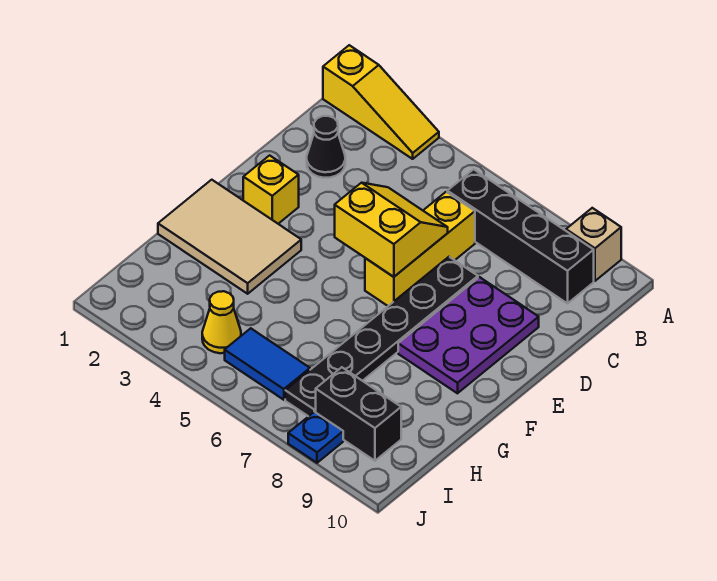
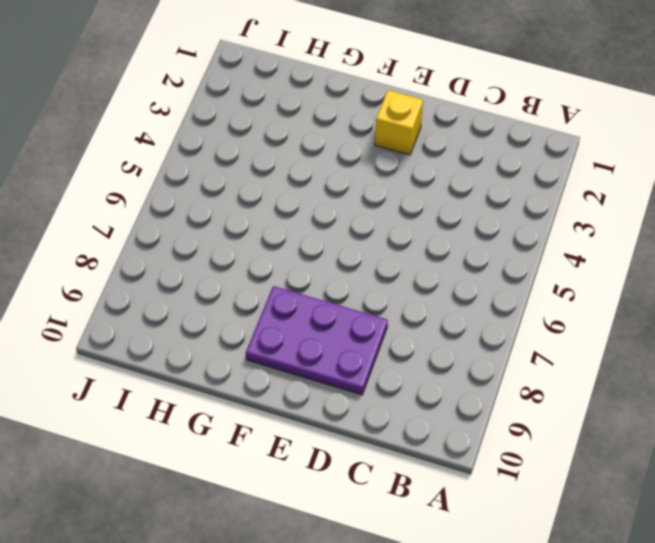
none -> yellow 1x3 slope [323,45,439,159]
none -> tan 1x1 brick [566,208,621,281]
none -> black 1x4 brick [447,169,594,303]

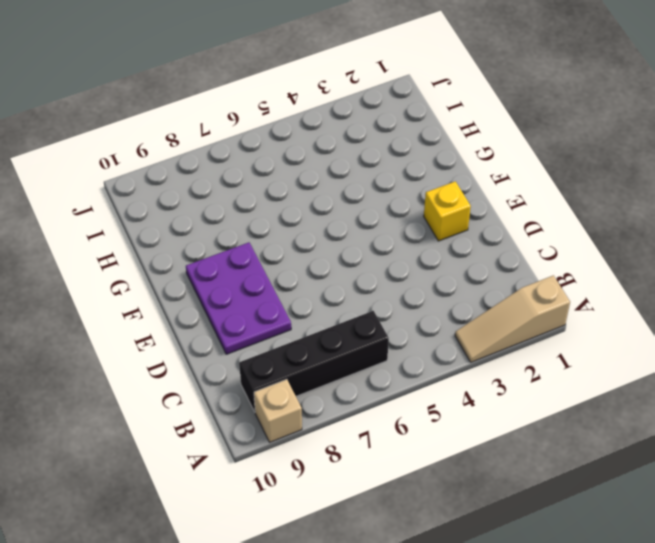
tan 1x3 slope [455,275,570,362] -> yellow 1x3 slope [323,45,439,159]
none -> black 1x1 cone [307,116,345,178]
none -> yellow 1x3 brick [365,192,475,306]
none -> black 1x6 plate [285,257,478,416]

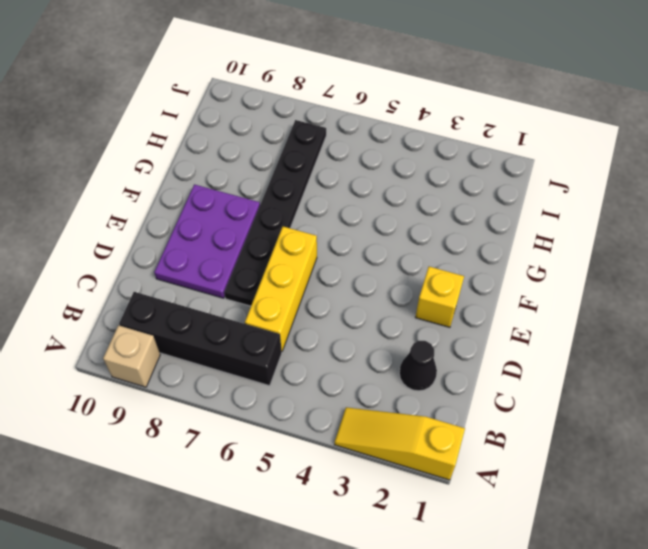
none -> tan 2x3 tile [158,180,301,294]
none -> yellow 1x1 cone [202,291,241,353]
none -> blue 1x2 tile [225,328,310,400]

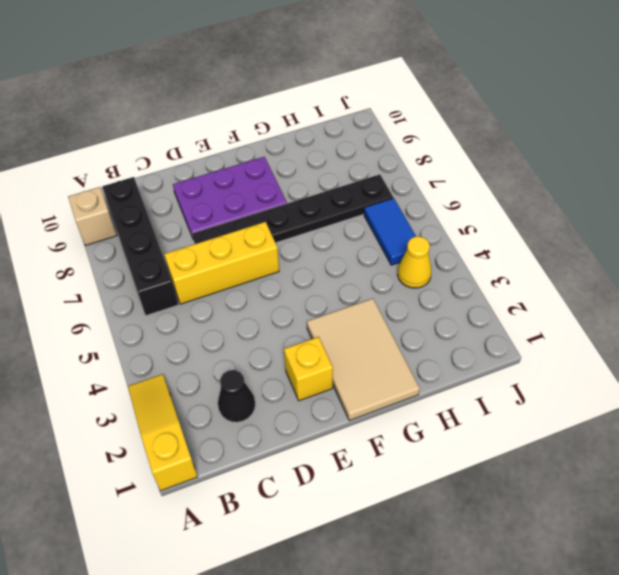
none -> black 1x2 brick [316,367,401,461]
none -> blue 1x1 plate [288,412,343,463]
none -> yellow 2x2 slope [335,183,448,277]

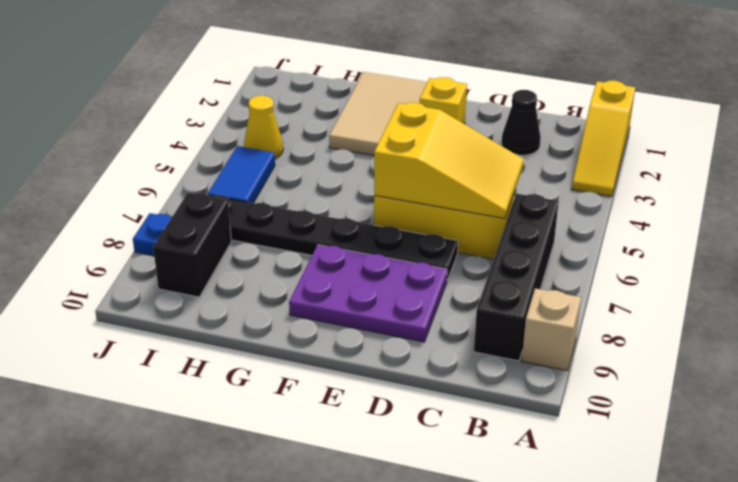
yellow 2x3 slope [374,102,524,218] -> yellow 2x2 slope [335,183,448,277]

